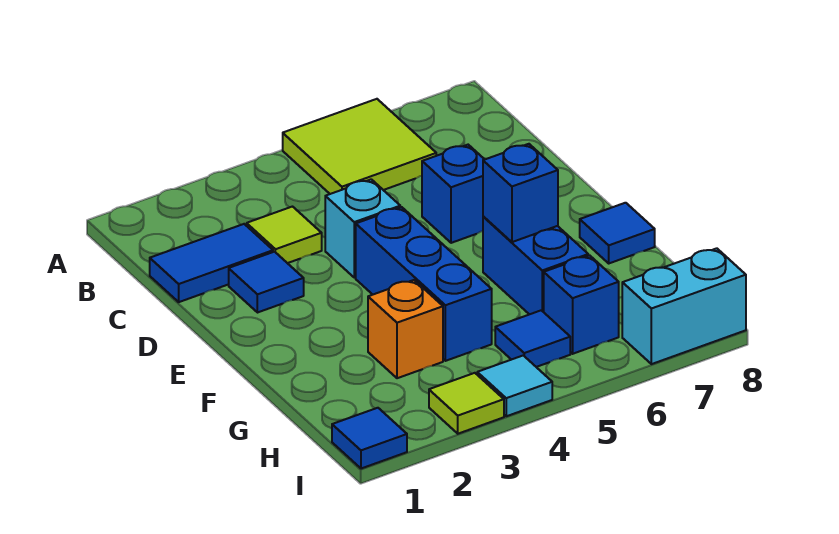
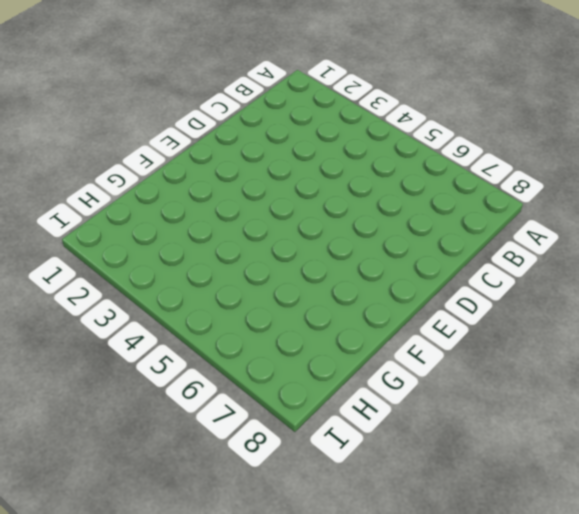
none -> lime 2x2 tile [283,99,436,194]
none -> blue 1x2 tile [150,224,273,302]
none -> lime 1x1 tile [247,207,322,263]

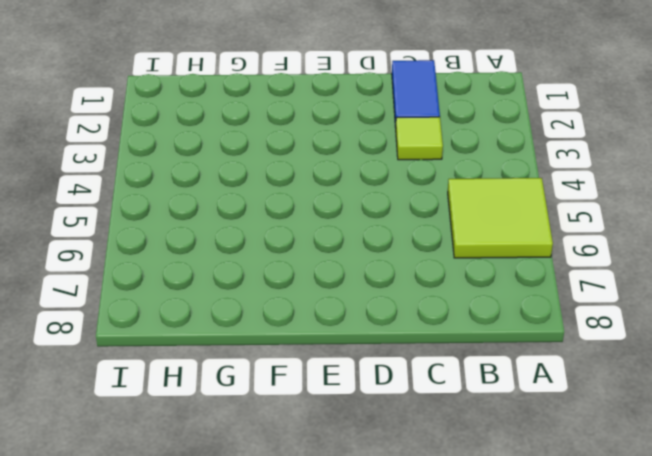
none -> blue 1x1 tile [229,252,304,313]
none -> cyan 1x1 brick [325,179,400,278]
none -> blue 1x1 brick [422,145,485,243]

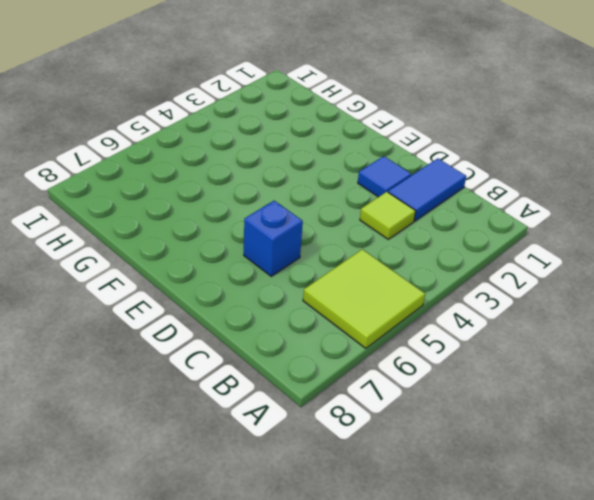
none -> cyan 1x1 brick [325,179,400,278]
none -> blue 1x3 brick [356,207,492,361]
none -> blue 1x2 brick [483,216,588,314]

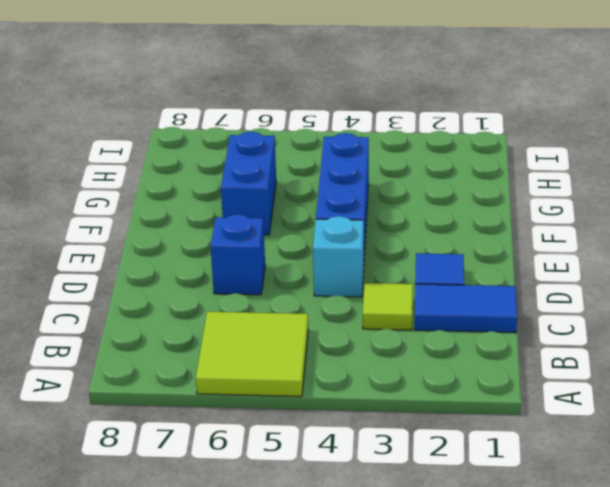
none -> blue 1x1 tile [580,203,655,263]
none -> orange 1x1 brick [368,280,443,378]
none -> blue 1x1 tile [495,310,570,367]

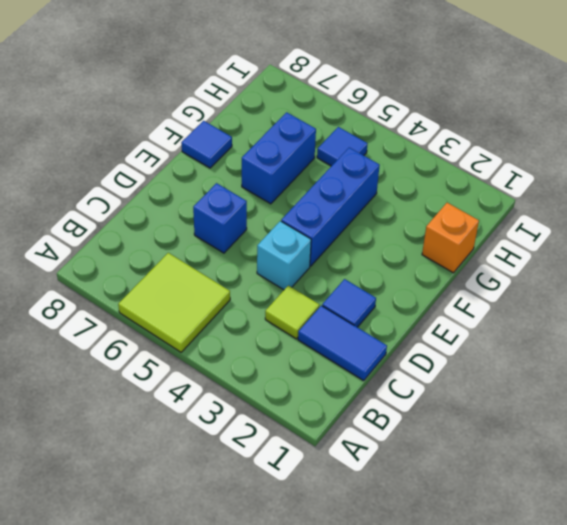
orange 1x1 brick [422,203,479,273] -> orange 1x1 brick moved to [368,280,443,378]
none -> blue 1x1 brick [544,255,619,354]
none -> blue 1x1 tile [332,408,407,469]
none -> lime 1x1 tile [429,373,504,434]

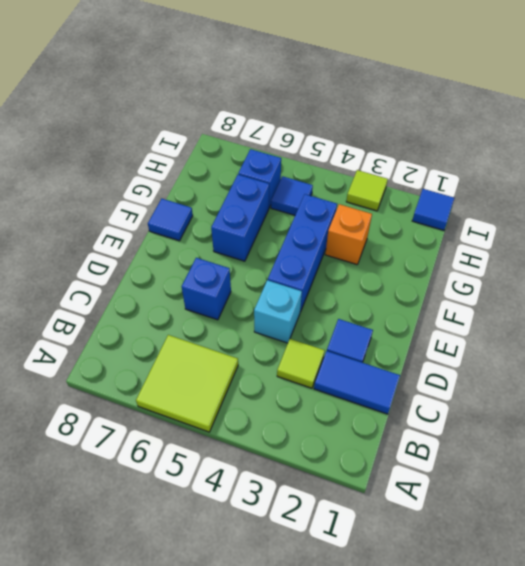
none -> cyan 1x1 tile [477,355,552,416]
none -> cyan 1x2 brick [622,248,746,364]
none -> blue 1x1 brick [483,144,558,242]

